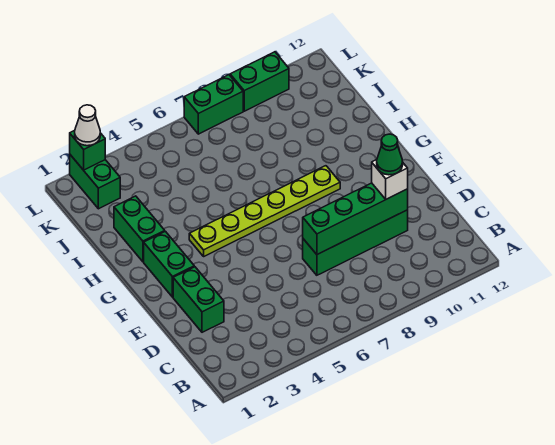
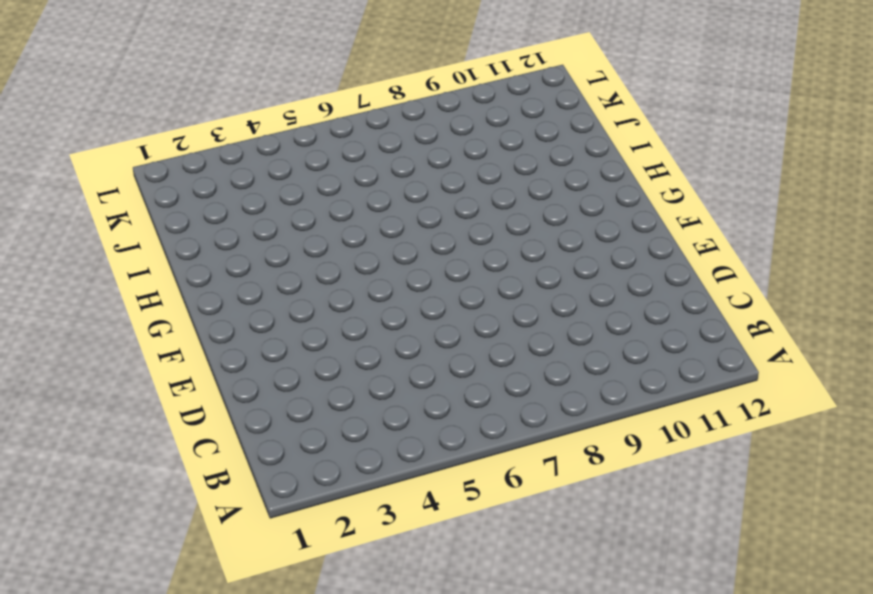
none -> green 1x2 brick [173,267,224,332]
none -> green 1x4 brick [303,210,408,275]
none -> green 1x2 brick [144,231,194,297]

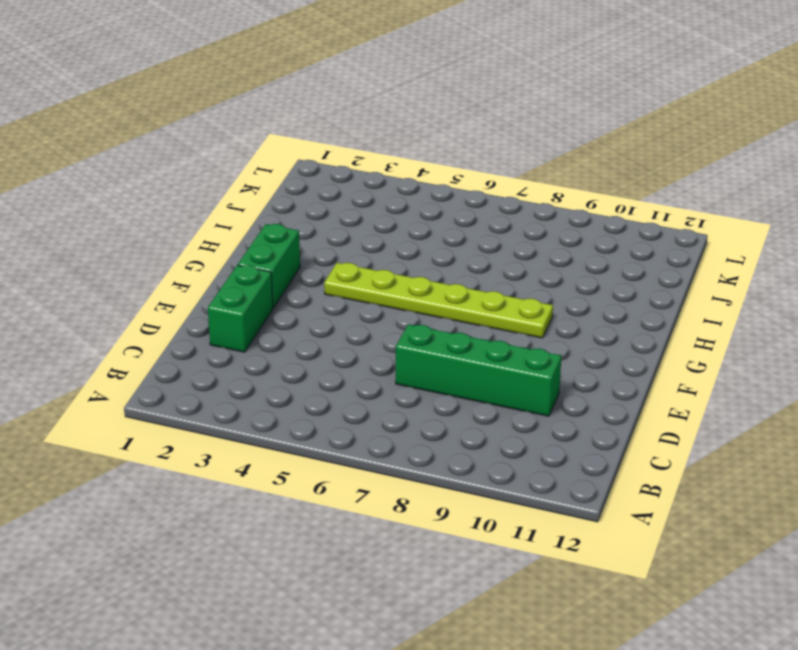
none -> green 1x2 brick [114,196,165,262]
none -> green 1x2 brick [70,155,120,209]
none -> green 1x2 brick [184,75,243,134]

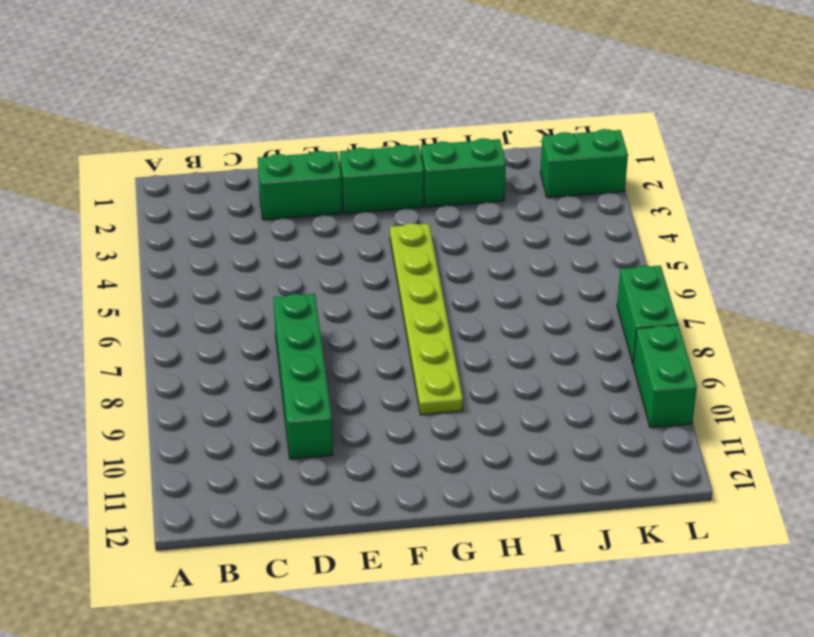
none -> green 1x4 brick [303,183,408,254]
none -> green 1x1 brick [70,131,105,170]
none -> white 1x1 brick [372,159,408,199]

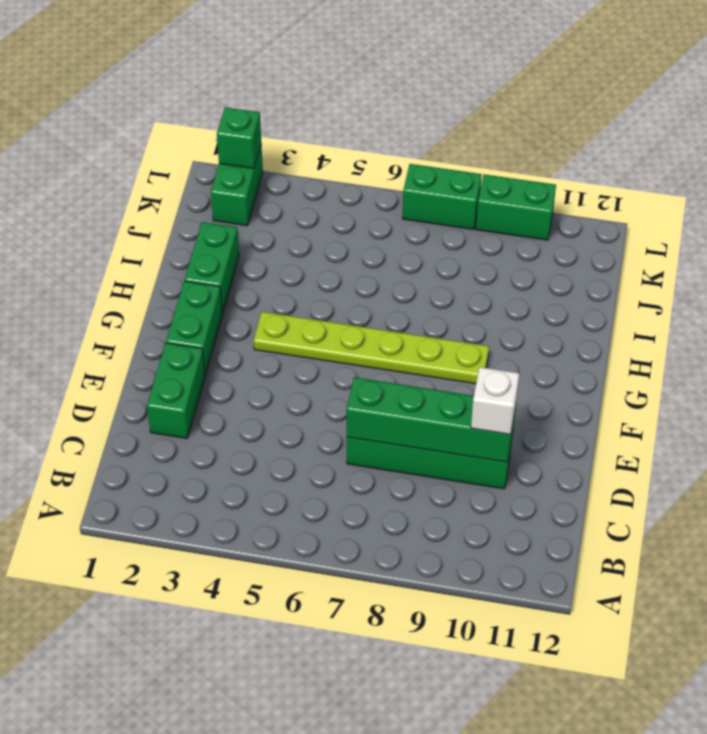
none -> white 1x1 cone [75,105,100,146]
none -> green 1x1 cone [377,134,403,175]

